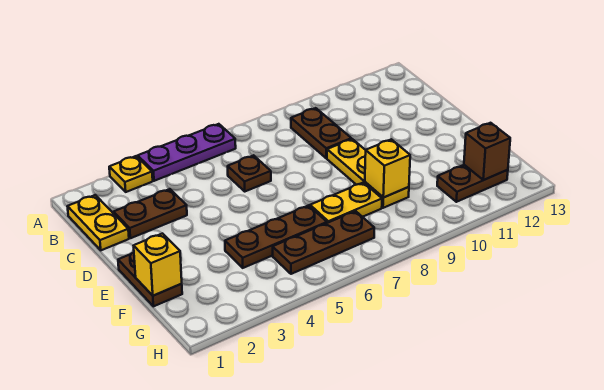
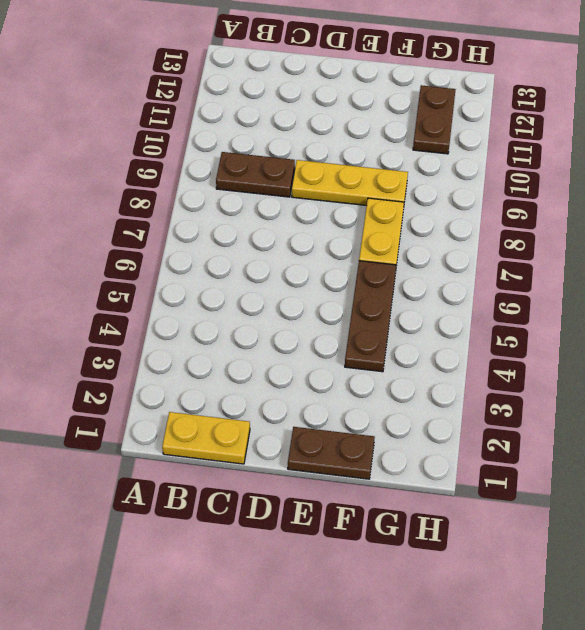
none -> yellow 1x1 plate [109,156,153,192]
none -> purple 1x3 plate [138,124,236,181]
none -> brown 1x2 plate [114,189,187,238]

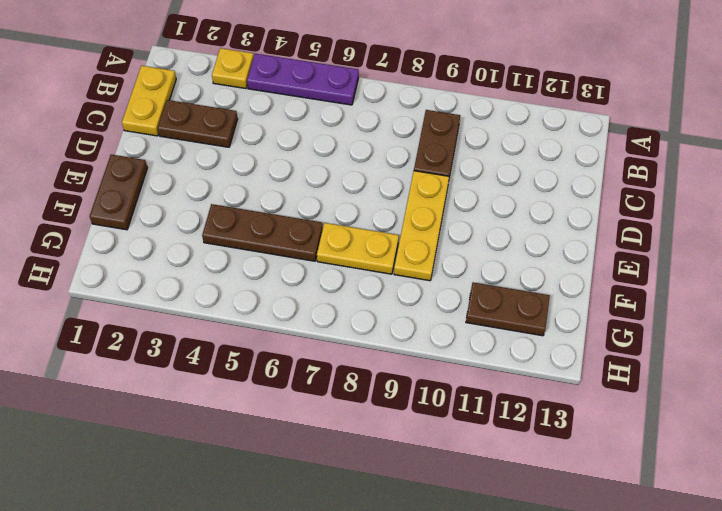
none -> brown 1x1 plate [228,155,271,191]
none -> brown 1x3 plate [273,211,374,274]
none -> yellow 1x1 brick [134,234,182,296]

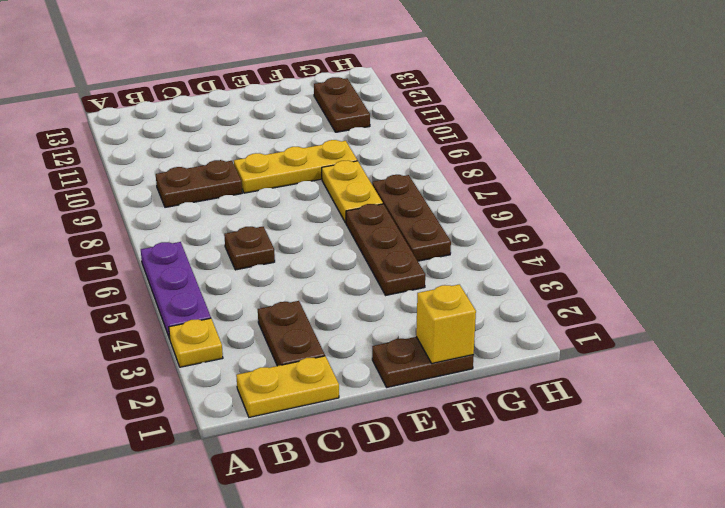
none -> yellow 1x1 brick [365,139,410,198]
none -> brown 1x1 brick [464,123,510,180]

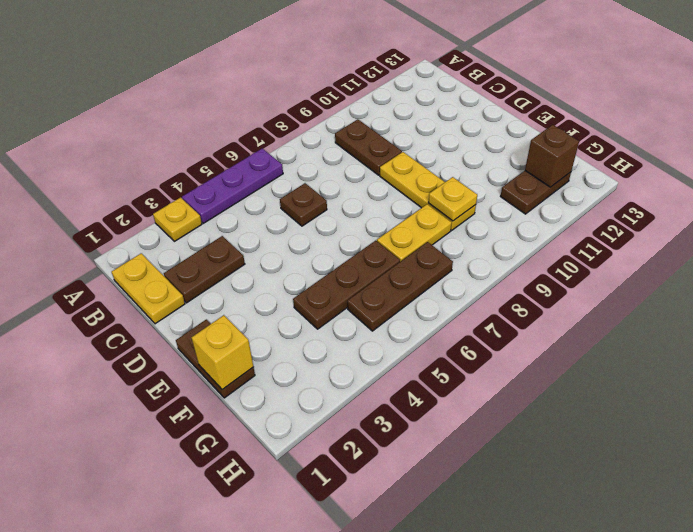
yellow 1x1 plate [428,177,477,221] -> yellow 1x1 brick [365,139,410,198]

